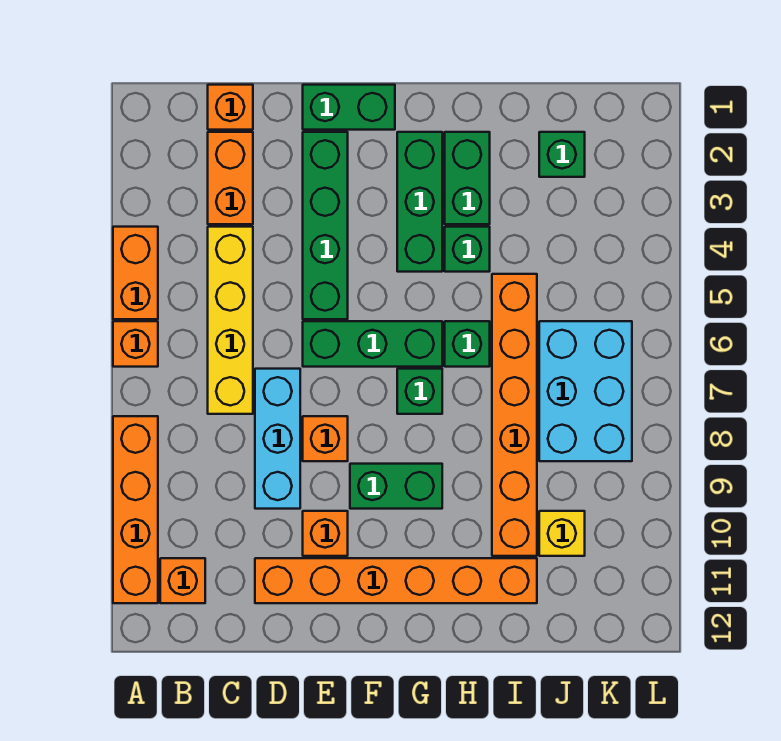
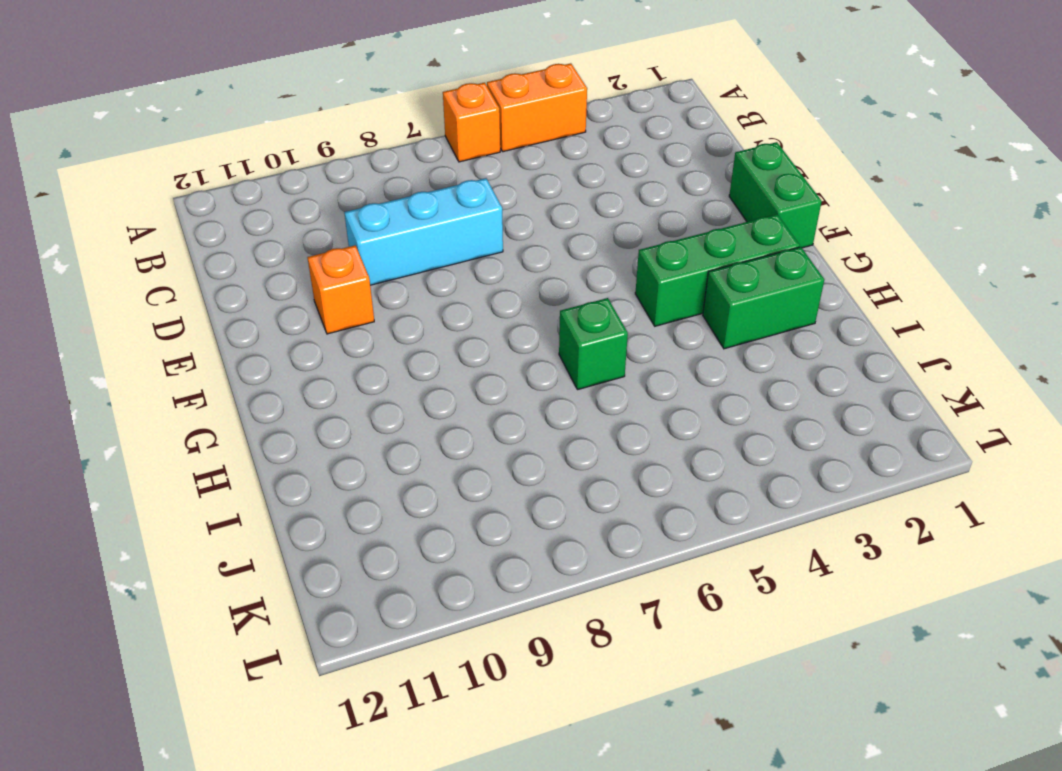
none -> orange 1x4 brick [113,416,158,603]
none -> orange 1x1 brick [160,558,205,603]
none -> orange 1x1 brick [208,85,253,130]

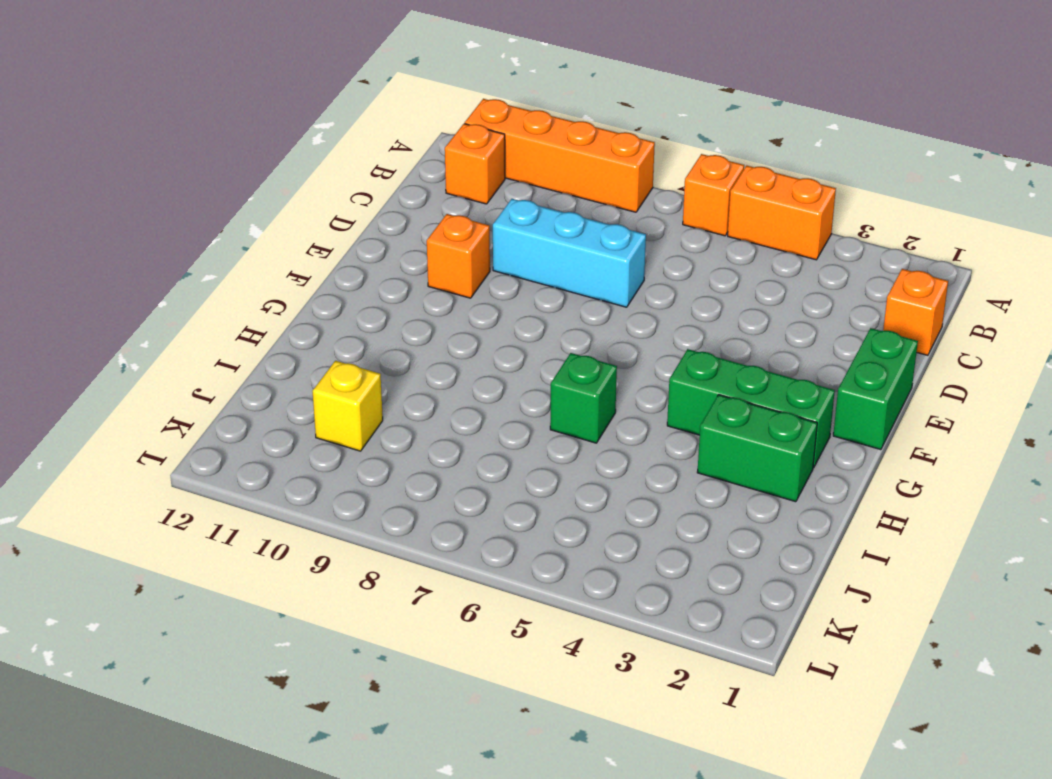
none -> orange 1x2 brick [208,132,253,224]
none -> yellow 1x4 brick [208,227,253,414]
none -> orange 1x6 brick [255,558,537,603]

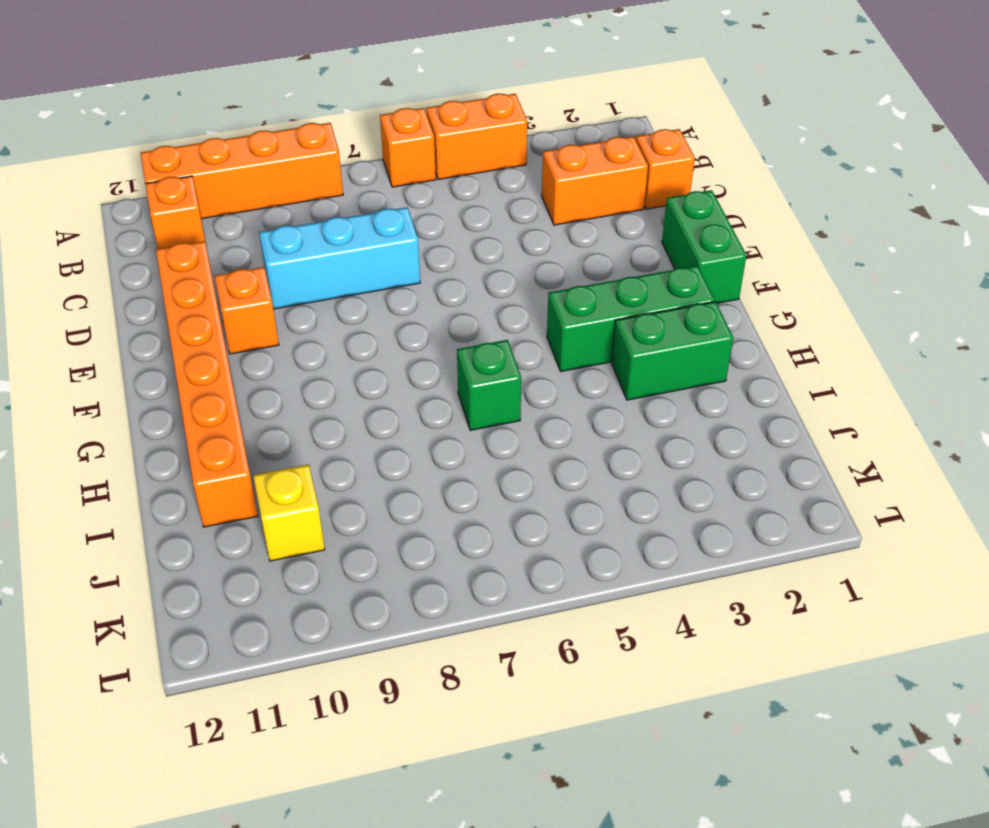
none -> yellow 1x4 brick [208,227,253,414]
none -> green 1x4 brick [303,132,348,319]
none -> green 1x3 brick [303,321,442,367]

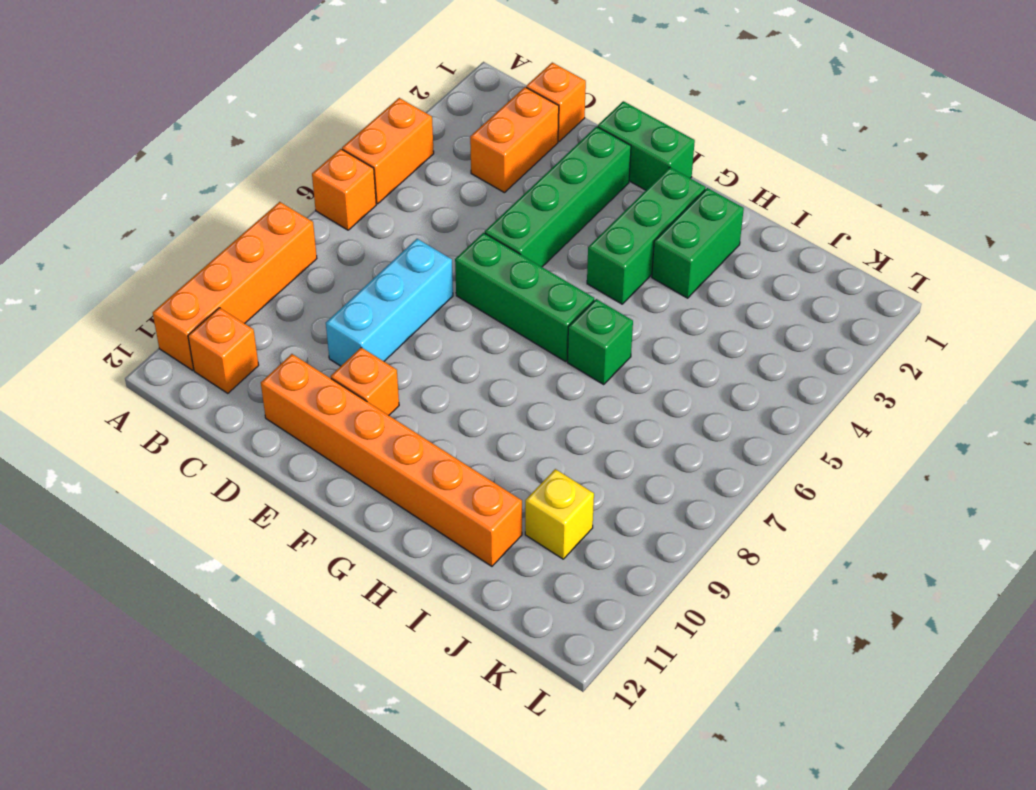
none -> yellow 1x4 brick [208,227,253,414]
none -> orange 1x1 brick [303,416,348,461]
none -> green 1x2 brick [350,464,442,509]

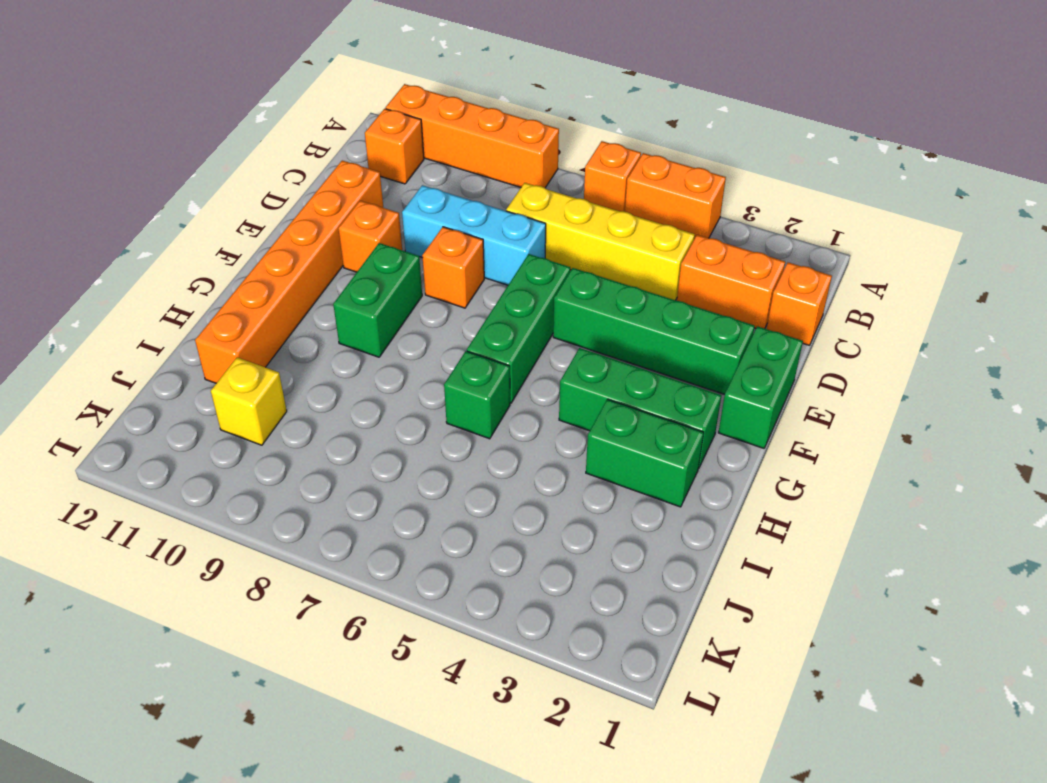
none -> green 1x1 brick [397,369,442,414]
none -> green 1x1 brick [445,227,490,272]
none -> orange 1x6 brick [492,274,537,556]

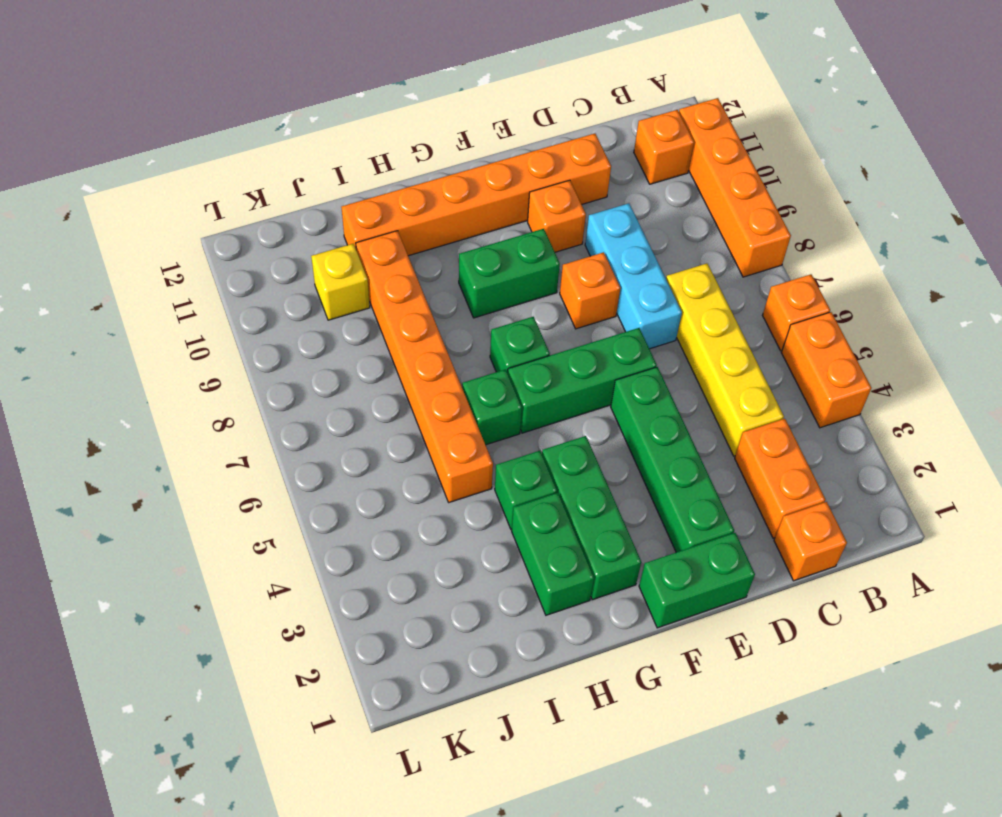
none -> green 1x1 brick [539,132,585,177]
none -> cyan 2x3 brick [539,321,632,461]

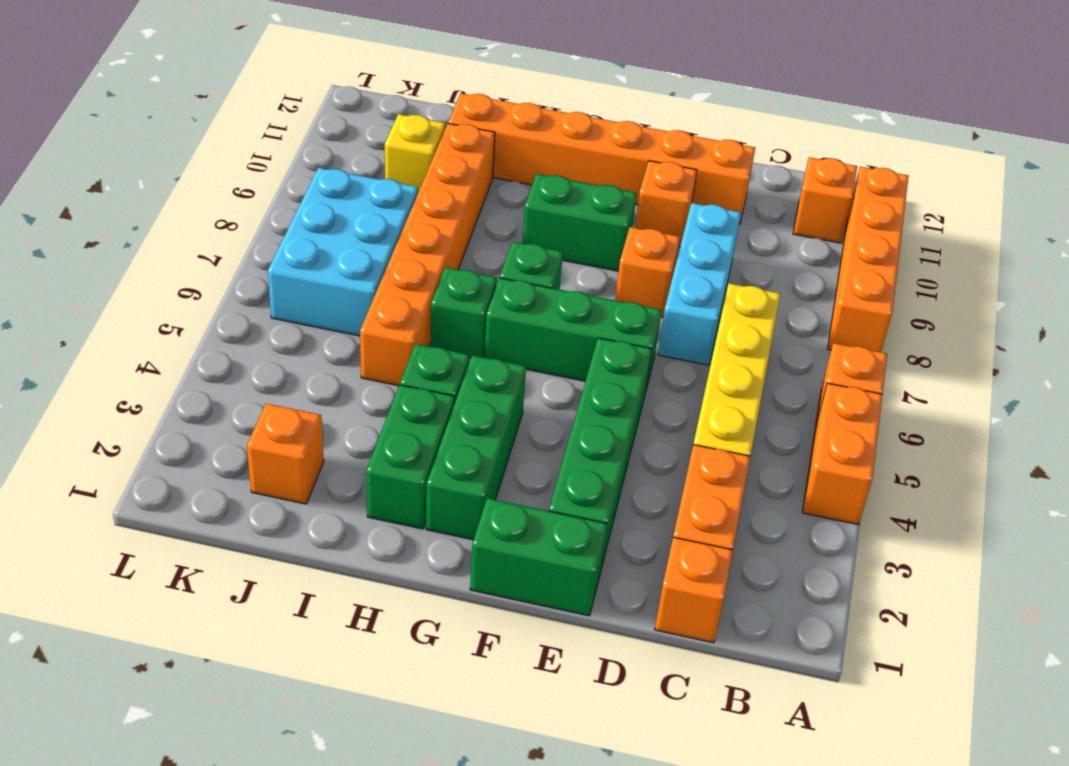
orange 1x1 brick [247,404,324,504] -> green 1x1 brick [539,132,585,177]

